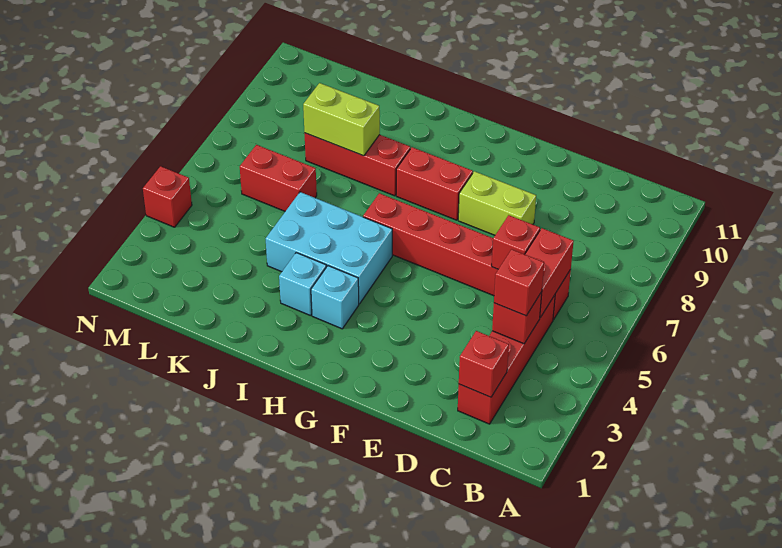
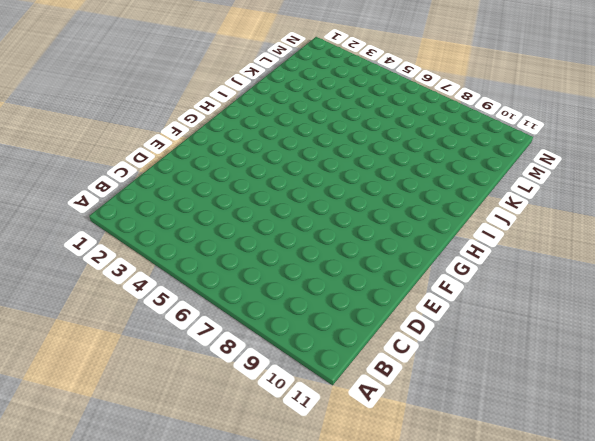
none -> red 1x4 brick [458,295,555,424]
none -> red 1x6 brick [363,193,571,320]
none -> lime 1x2 brick [458,171,536,235]

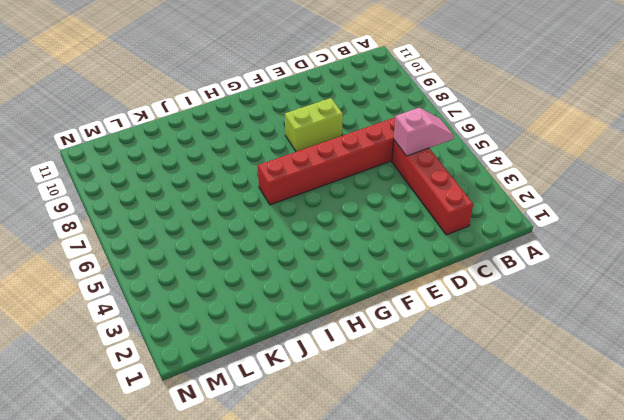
pink 1x2 slope [394,108,454,156] -> red 1x2 brick [525,228,574,318]
none -> red 1x2 brick [396,147,473,220]
none -> cyan 1x1 brick [311,266,359,329]
none -> cyan 2x3 brick [266,192,392,304]

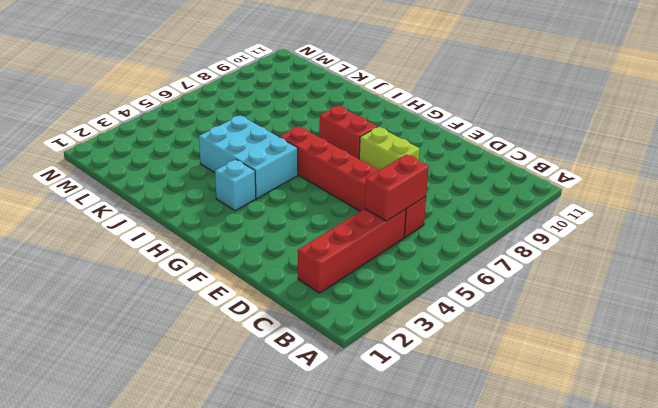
none -> cyan 1x1 brick [279,253,326,316]
none -> red 1x3 brick [305,133,410,196]
none -> red 1x2 brick [240,145,317,211]

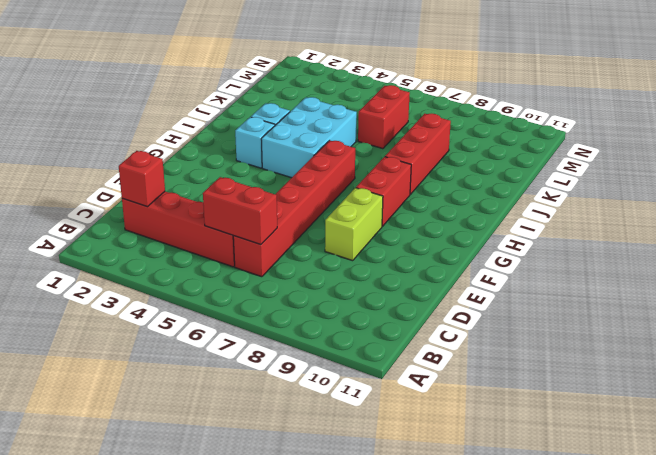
none -> red 1x1 brick [143,166,192,227]
none -> red 1x1 brick [492,292,542,344]
none -> red 1x1 brick [492,215,540,269]

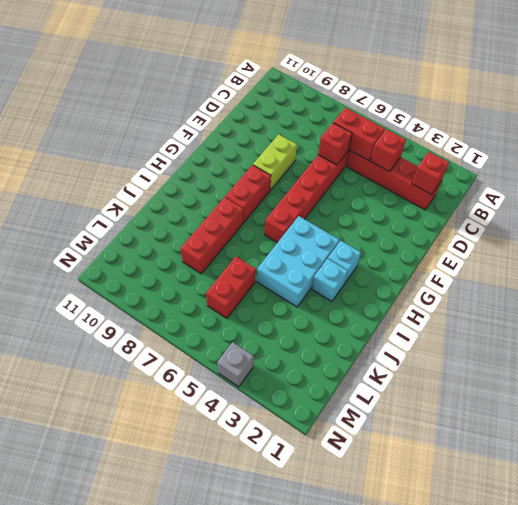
grey 1x1 brick [217,342,254,387] -> red 1x1 brick [143,166,192,227]
none -> lime 1x2 brick [303,83,380,156]
none -> red 1x1 brick [494,249,544,316]

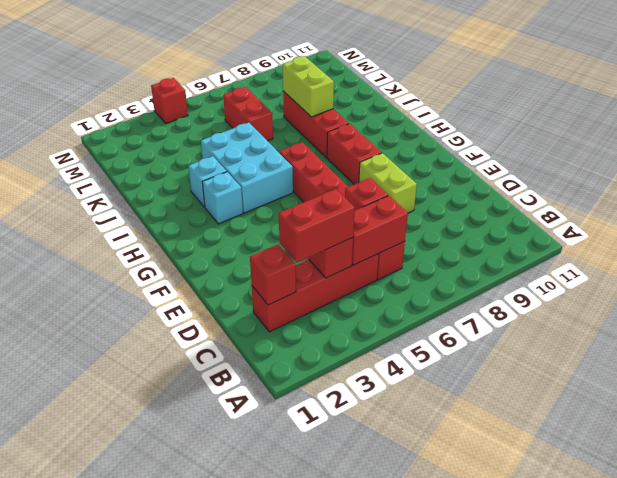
red 1x2 brick [279,189,355,263] -> red 1x1 brick [494,249,544,316]

